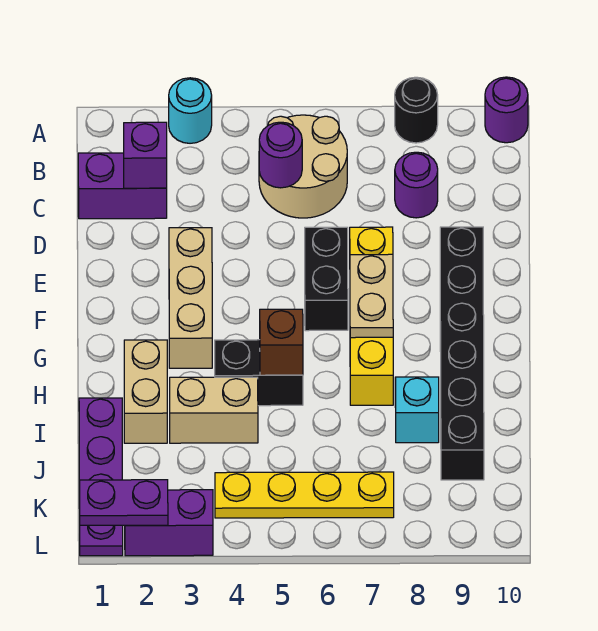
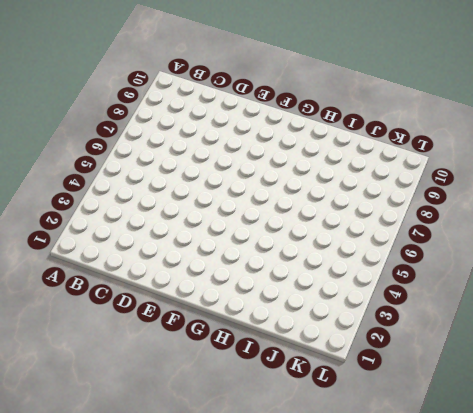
none -> cyan 1x1 round brick [169,78,212,143]
none -> black 1x1 round brick [395,77,438,143]
none -> purple 1x1 round brick [485,77,528,143]

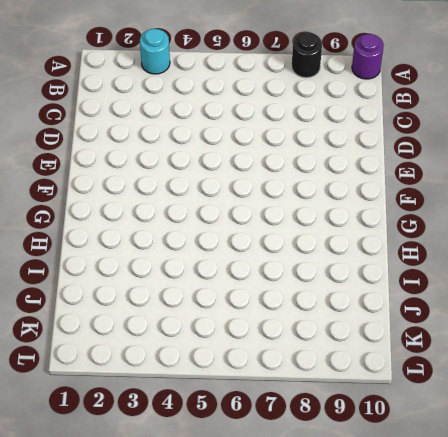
none -> tan 2x2 round brick [259,115,347,218]
none -> purple 1x2 brick [78,153,167,219]
none -> purple 1x1 round brick [395,152,438,218]

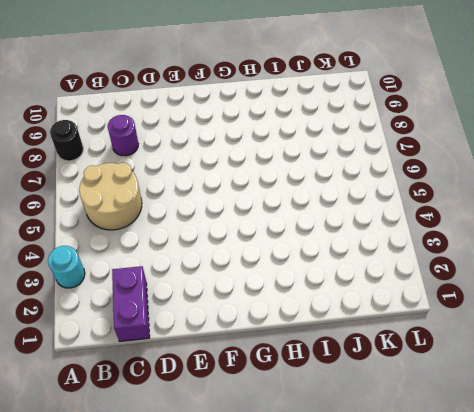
none -> purple 1x1 round brick [485,77,528,143]
none -> tan 1x3 brick [169,228,212,368]
none -> black 1x2 brick [305,227,348,331]

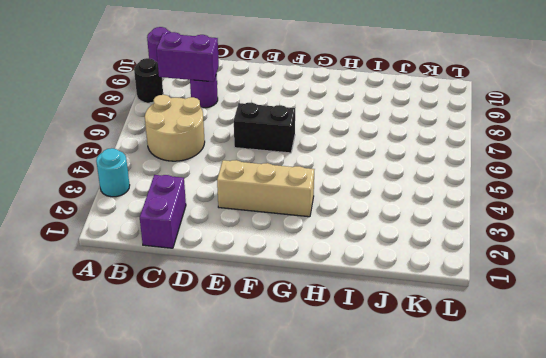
purple 1x2 brick [157,32,219,82] -> purple 1x2 brick turned to [125,490,213,556]
none -> yellow 1x4 brick [350,227,393,405]
none -> black 1x6 brick [440,227,484,480]
none -> tan 1x2 brick [124,340,167,443]

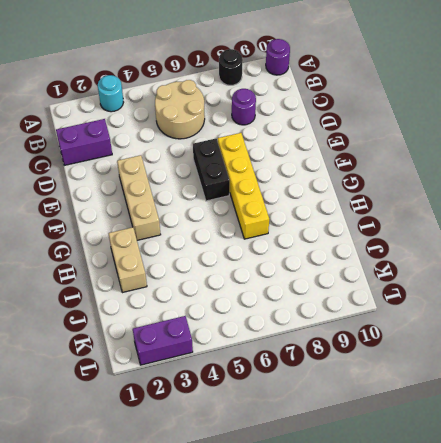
none -> black 1x6 brick [440,227,484,480]
none -> black 1x2 brick [215,340,303,406]
none -> purple 1x4 plate [79,398,123,556]

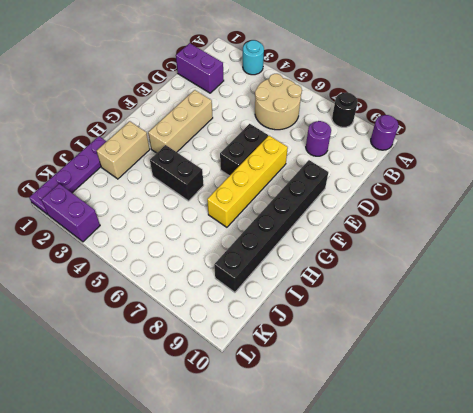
none -> tan 1x2 brick [170,377,258,443]
none -> cyan 1x1 brick [395,377,439,443]
none -> yellow 1x4 plate [215,472,394,518]

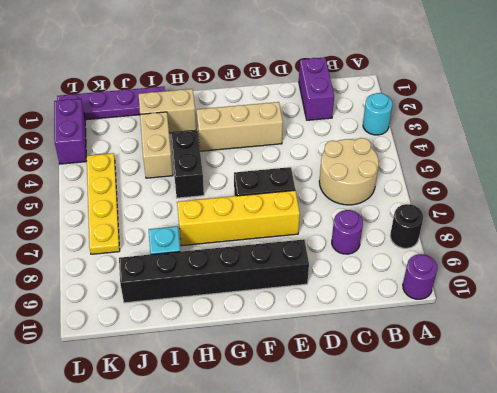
none -> purple 1x1 brick [124,122,167,188]
none -> purple 1x1 round brick [259,122,302,188]
none -> tan 1x2 plate [350,254,393,338]

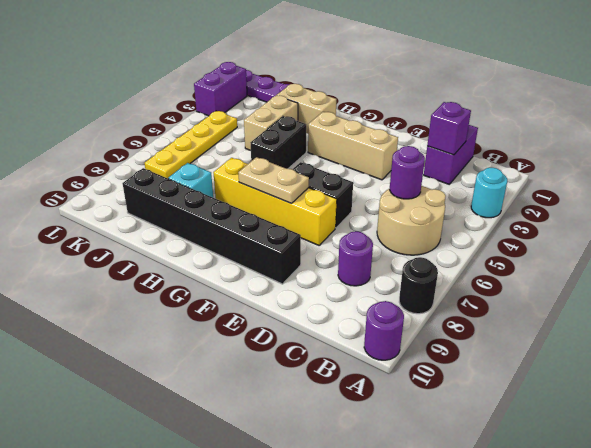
none -> brown 1x1 brick [260,309,303,375]
none -> purple 1x2 plate [79,480,168,525]

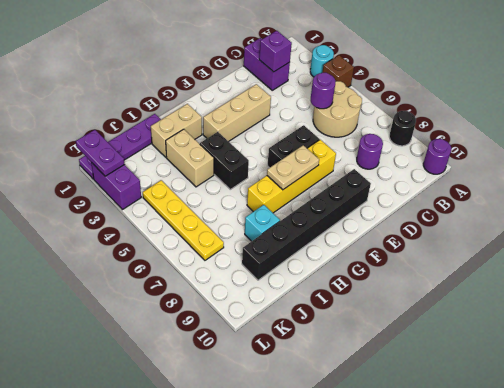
brown 1x1 brick [322,55,354,87] -> brown 1x1 brick moved to [260,309,303,375]

